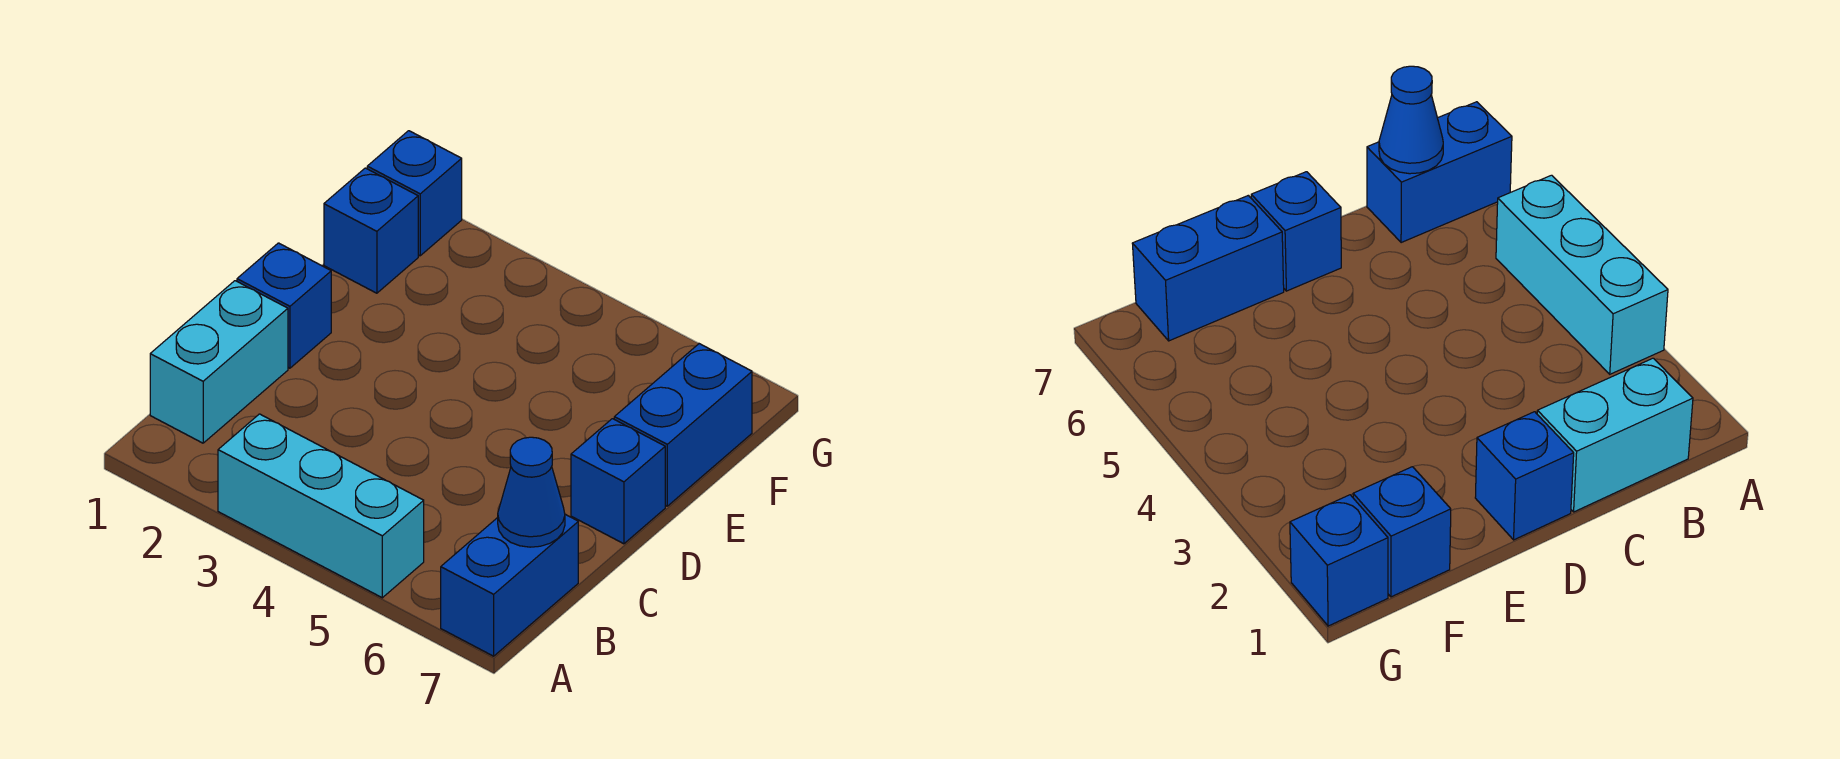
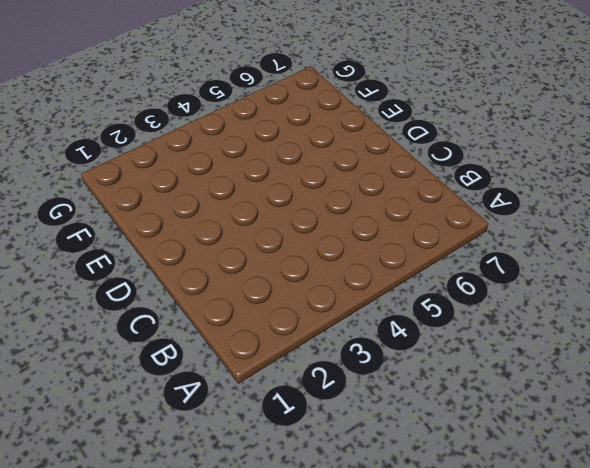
none -> cyan 1x3 brick [218,414,424,598]
none -> blue 1x2 brick [441,514,578,656]

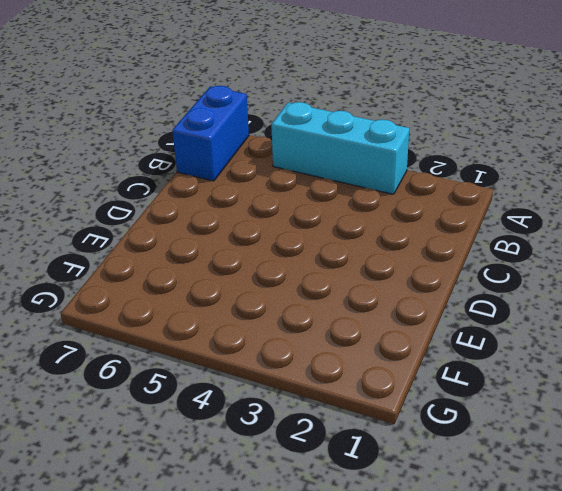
none -> cyan 1x2 brick [150,281,288,443]
none -> blue 1x1 brick [237,243,331,368]

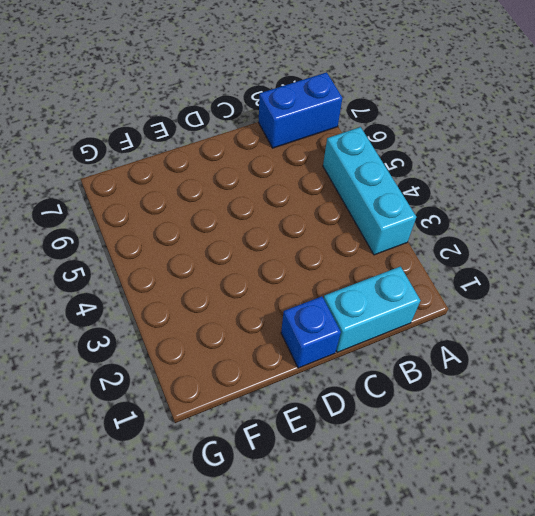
none -> blue 1x1 brick [571,419,665,544]
none -> blue 1x2 brick [614,344,752,506]

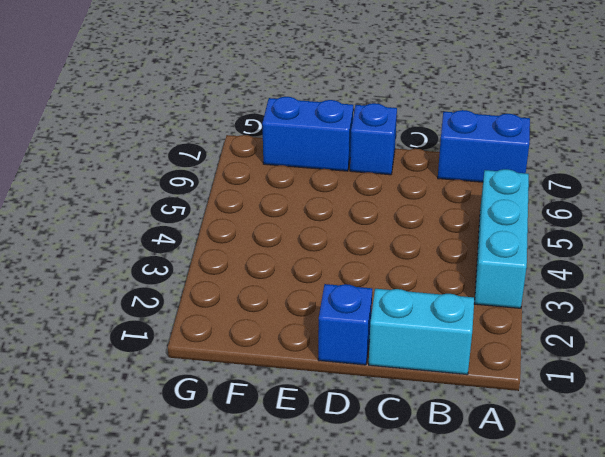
none -> blue 1x1 brick [324,168,418,293]
none -> blue 1x1 brick [367,131,462,256]

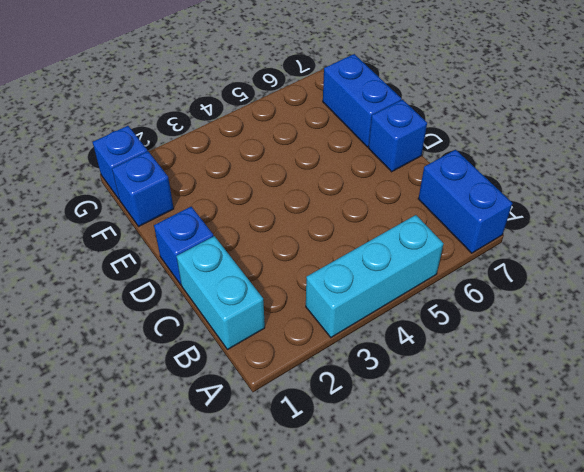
none -> blue 1x1 cone [498,437,565,547]

